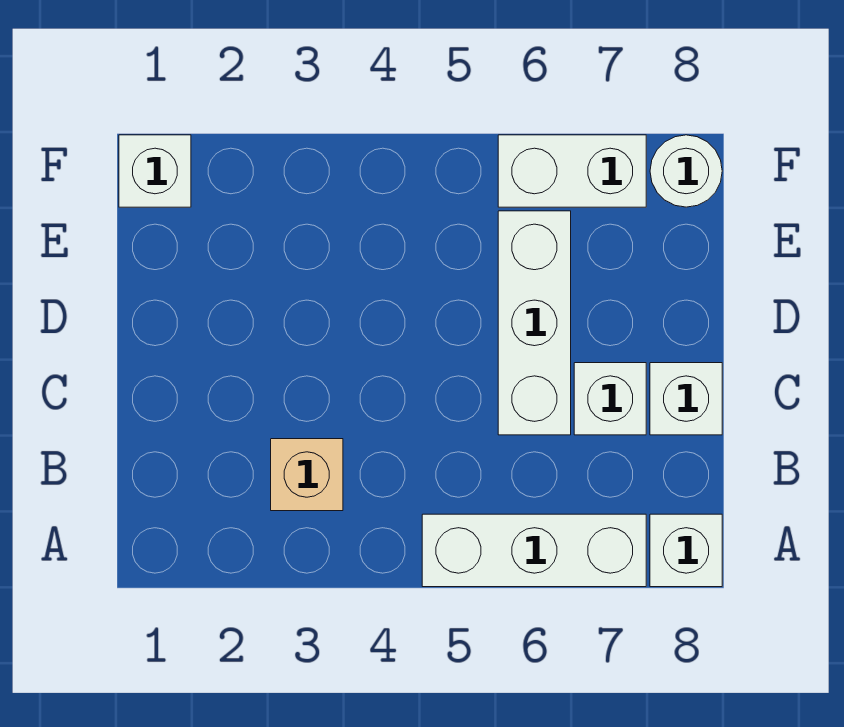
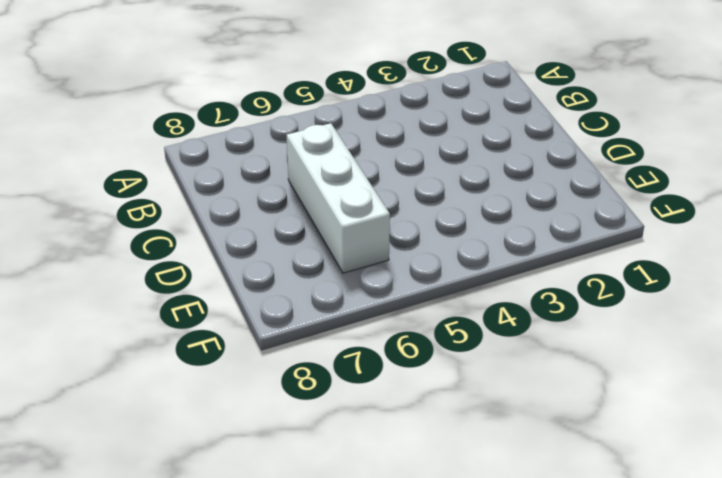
none -> white 1x3 brick [422,514,646,587]
none -> white 1x1 brick [650,514,722,587]

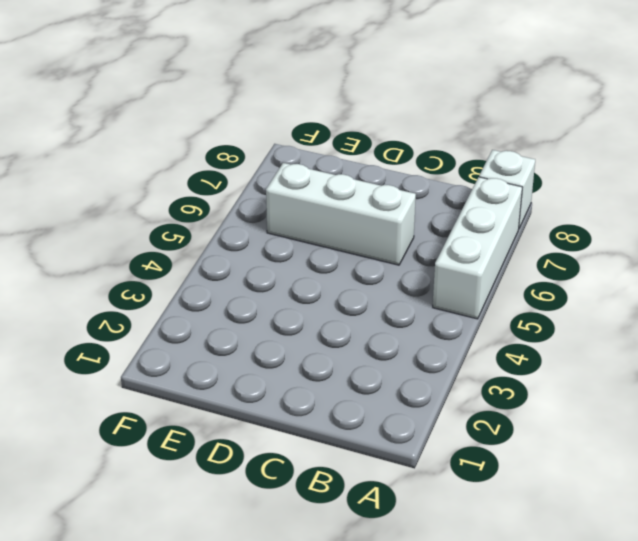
none -> tan 1x1 brick [271,439,343,511]
none -> white 1x1 brick [574,363,646,435]

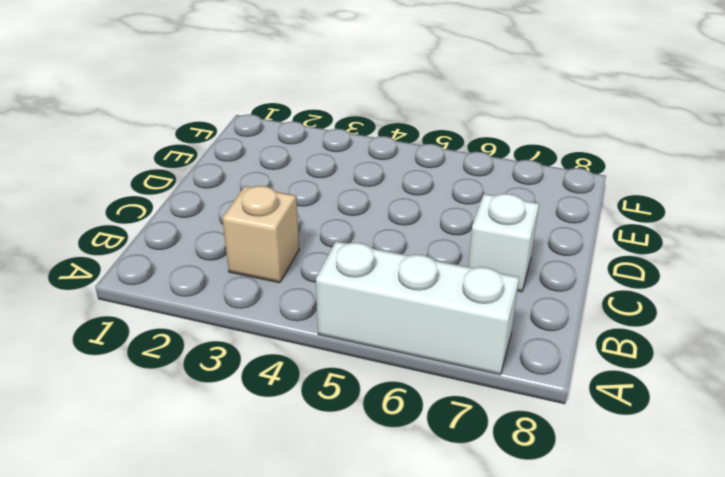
none -> white 1x1 brick [650,514,722,587]
none -> white 1x3 brick [498,211,571,435]

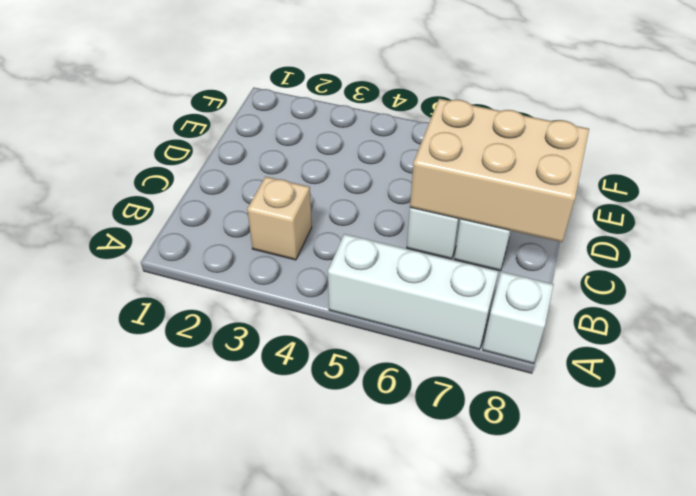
tan 2x3 brick [410,99,589,242] -> none
none -> white 1x1 brick [650,363,722,435]
none -> white 1x1 brick [119,135,191,207]

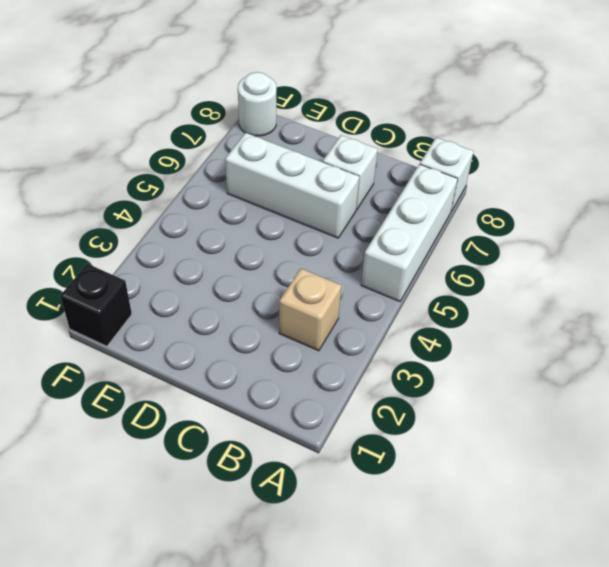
black 1x1 brick [60,264,132,346] -> white 1x1 brick [119,135,191,207]
none -> white 1x1 brick [650,363,722,435]
none -> white 1x2 brick [498,135,646,207]

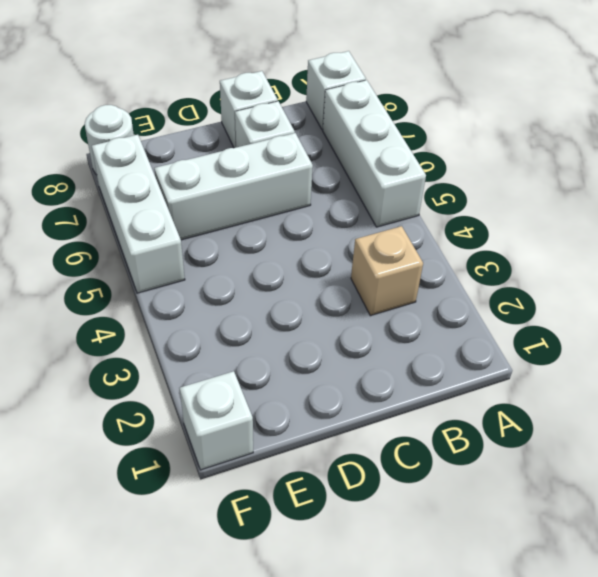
white 1x3 brick [92,135,185,293] -> white 1x2 brick [498,135,646,207]

